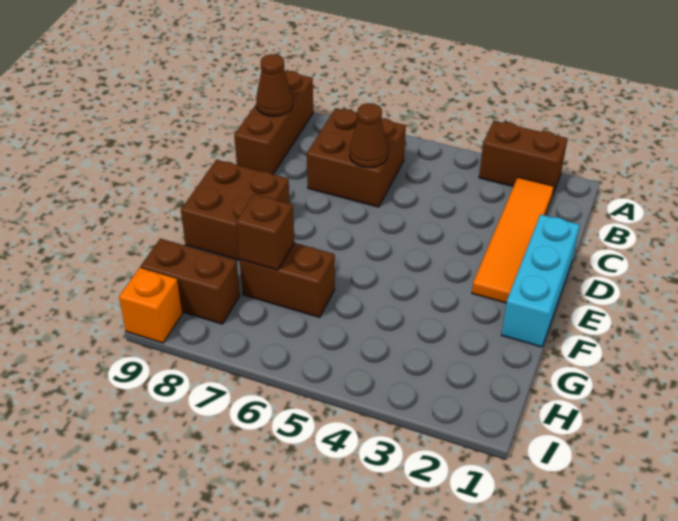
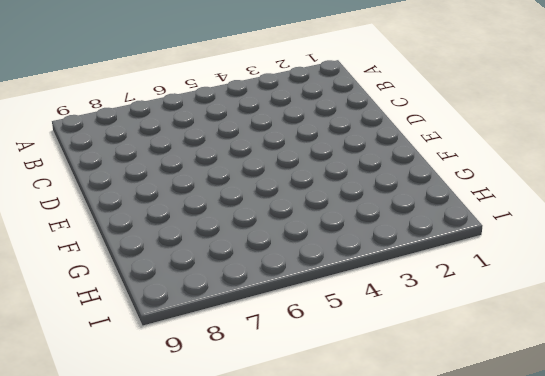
none -> brown 1x2 brick [479,121,568,193]
none -> brown 1x3 brick [234,71,313,174]
none -> orange 1x4 tile [472,177,554,303]

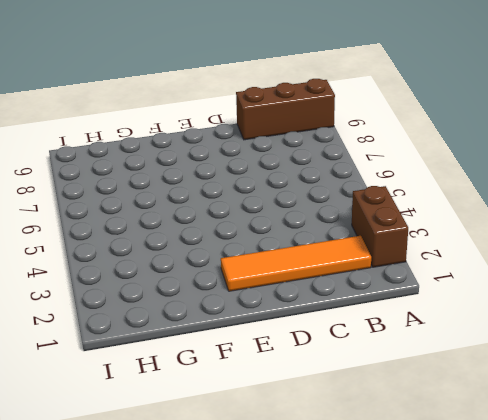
none -> brown 2x2 brick [307,108,406,207]
none -> cyan 1x3 brick [502,214,580,347]
none -> brown 2x2 brick [181,160,290,260]

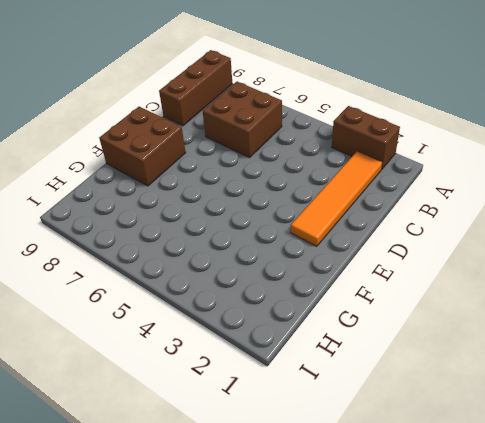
none -> cyan 1x3 brick [502,214,580,347]
none -> brown 1x2 brick [240,243,335,317]
none -> brown 1x2 brick [141,239,240,324]

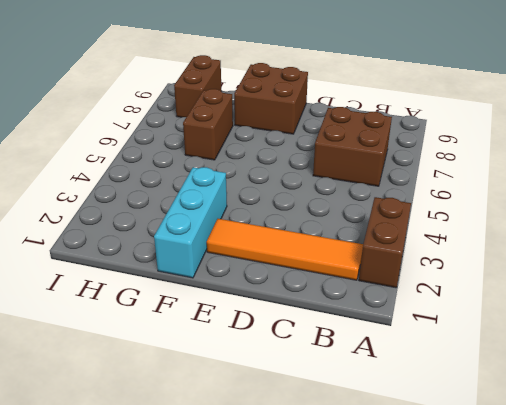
cyan 1x3 brick [154,167,227,278] -> cyan 1x3 brick turned to [502,214,580,347]
none -> brown 1x3 brick [234,71,313,174]
none -> orange 1x1 brick [119,268,182,343]
none -> brown 1x1 cone [256,54,293,116]

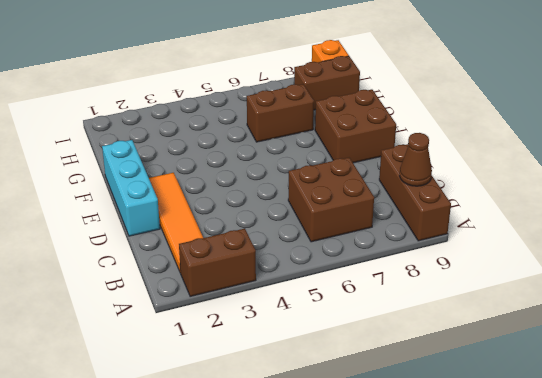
none -> brown 1x1 cone [350,103,388,168]
none -> brown 1x1 brick [236,194,294,270]

